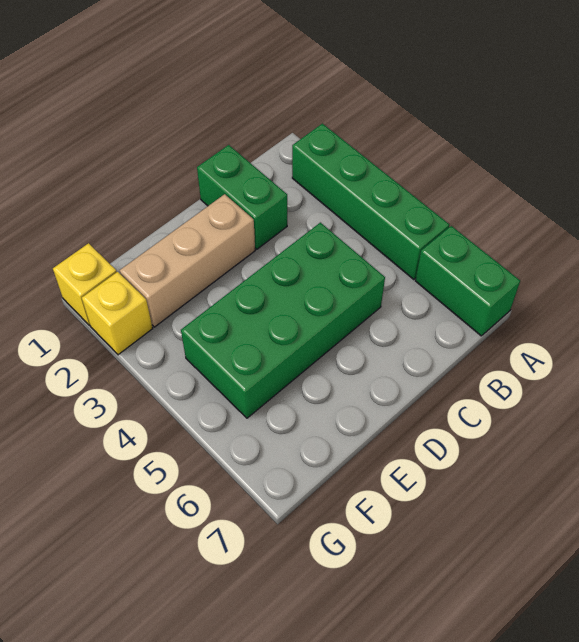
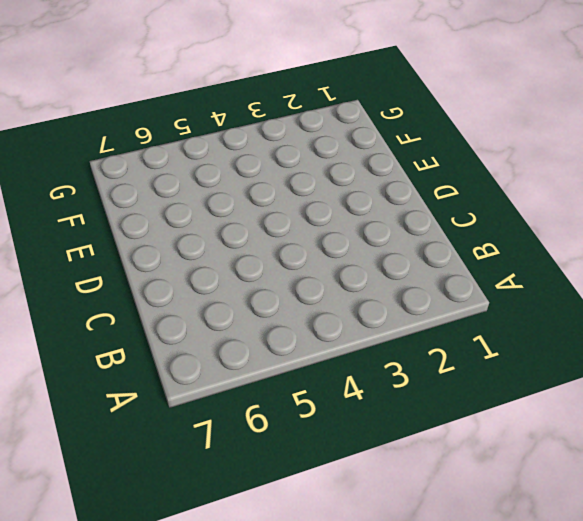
none -> green 1x4 brick [292,124,449,280]
none -> green 1x2 brick [415,226,520,336]

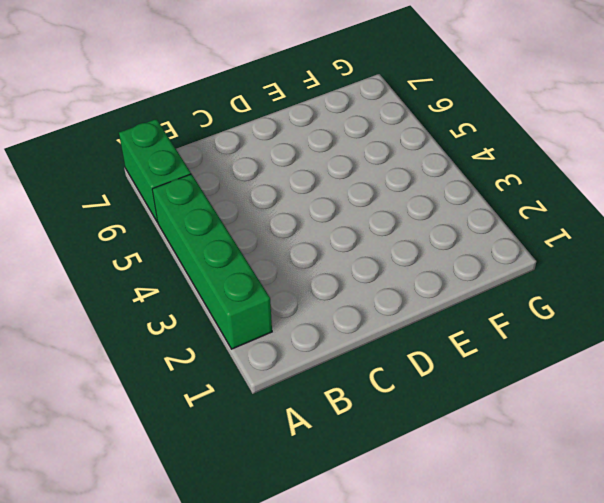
none -> green 1x2 brick [197,145,287,249]
none -> green 2x4 brick [181,223,385,418]

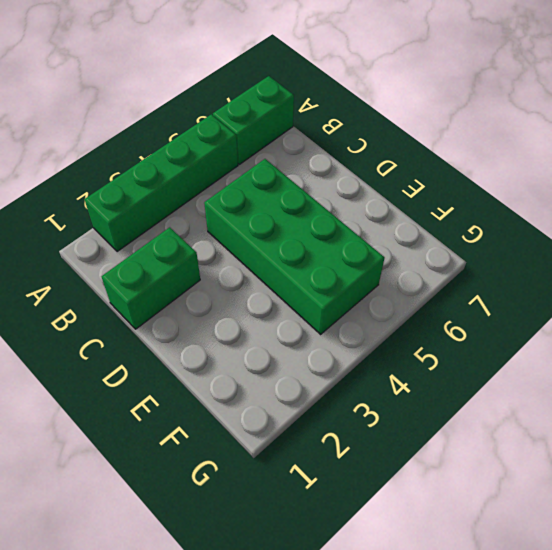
none -> tan 1x3 brick [120,194,255,327]
none -> yellow 1x1 brick [53,243,117,325]

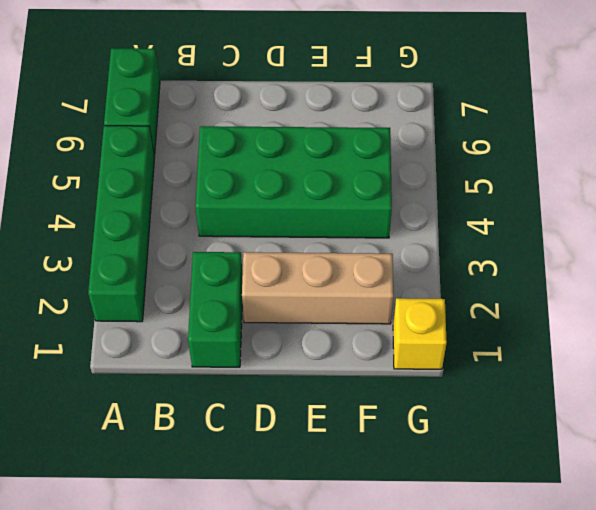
none -> yellow 1x1 brick [82,272,153,355]

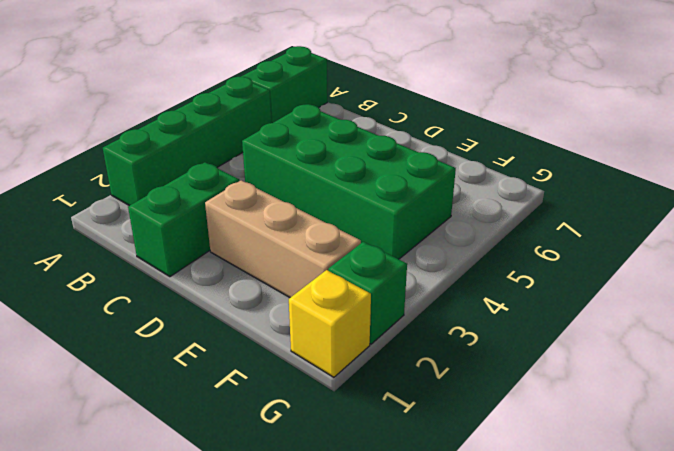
green 1x1 brick [328,242,407,344] -> yellow 1x1 brick [82,272,153,355]

